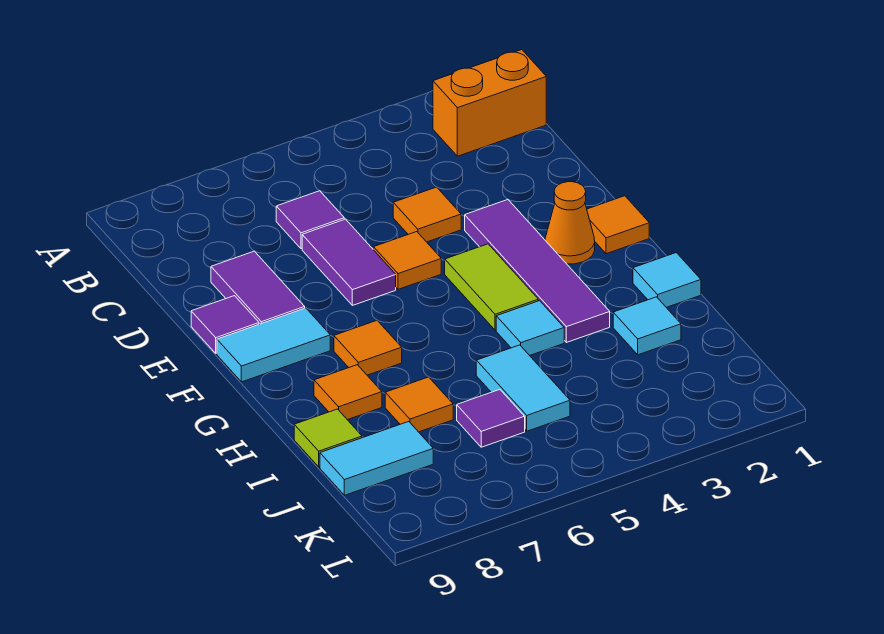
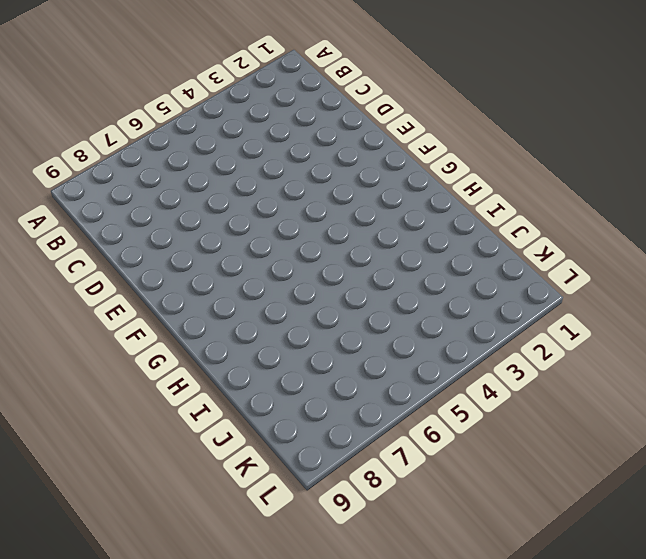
none -> orange 1x2 brick [433,50,546,156]
none -> purple 1x1 tile [276,191,344,249]
none -> orange 1x1 tile [393,187,461,242]

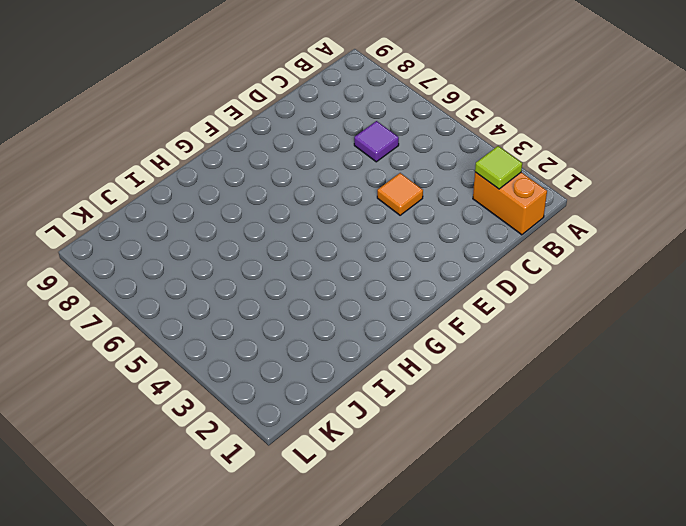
lime 1x1 tile [475,146,522,189] -> lime 1x1 tile moved to [294,409,362,467]
none -> purple 1x2 tile [302,219,396,305]
none -> purple 1x2 tile [211,251,305,324]
none -> purple 1x4 tile [465,200,610,343]

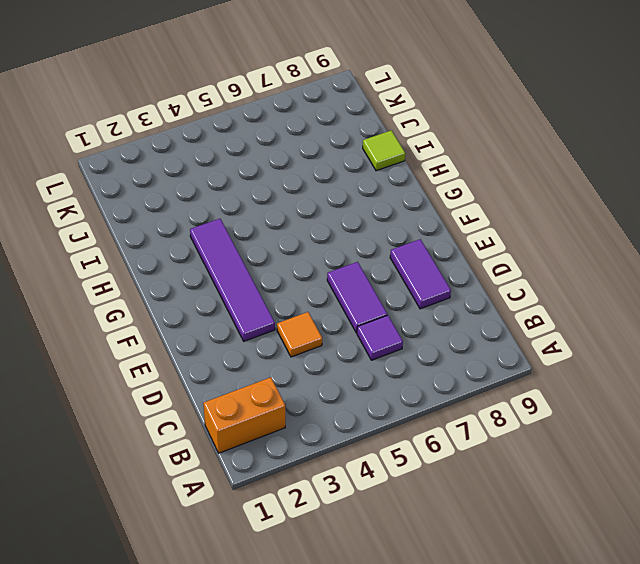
none -> orange 1x1 tile [373,232,441,289]
none -> purple 1x1 tile [191,296,259,353]
none -> orange 1x1 tile [587,196,649,254]

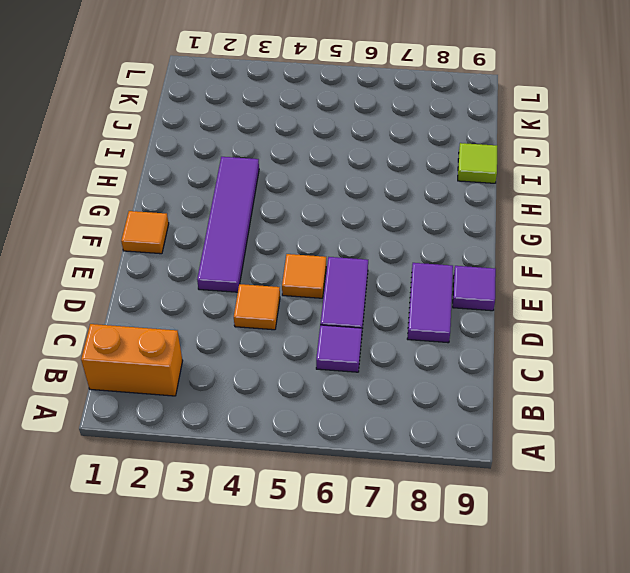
none -> orange 1x1 cone [545,182,595,264]
none -> lime 1x2 tile [445,244,538,330]
none -> cyan 1x2 tile [217,308,330,382]

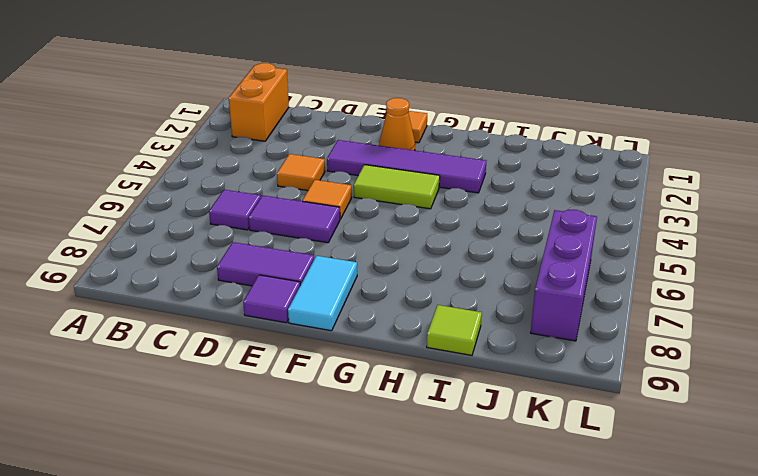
purple 1x3 brick [531,210,597,341] -> none
none -> orange 1x1 tile [334,320,402,375]
none -> cyan 1x1 tile [633,253,701,307]
none -> cyan 1x1 tile [496,301,564,356]

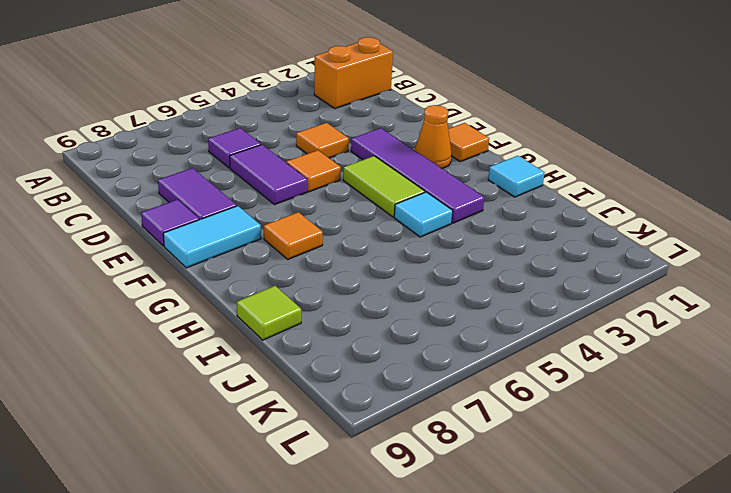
none -> orange 1x1 tile [314,365,382,420]
none -> cyan 1x1 tile [613,297,681,355]
none -> cyan 1x2 tile [476,345,570,431]

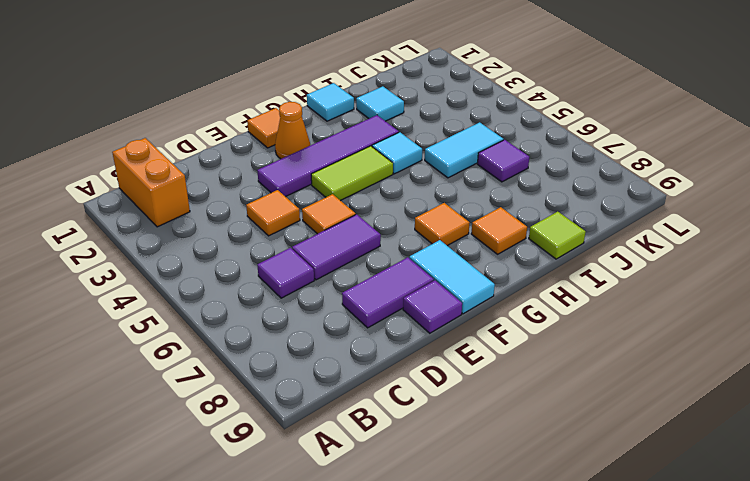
none -> orange 1x1 tile [385,377,453,432]
none -> cyan 1x2 tile [320,422,433,495]

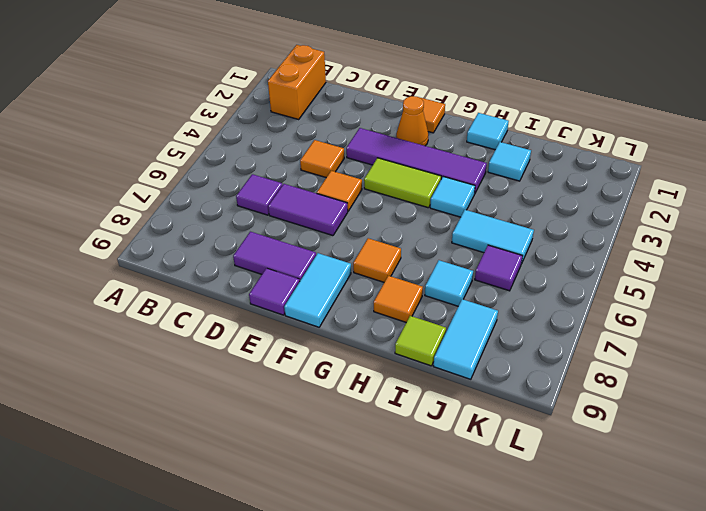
cyan 1x1 tile [425,260,473,306] -> orange 1x1 tile [385,377,453,432]

